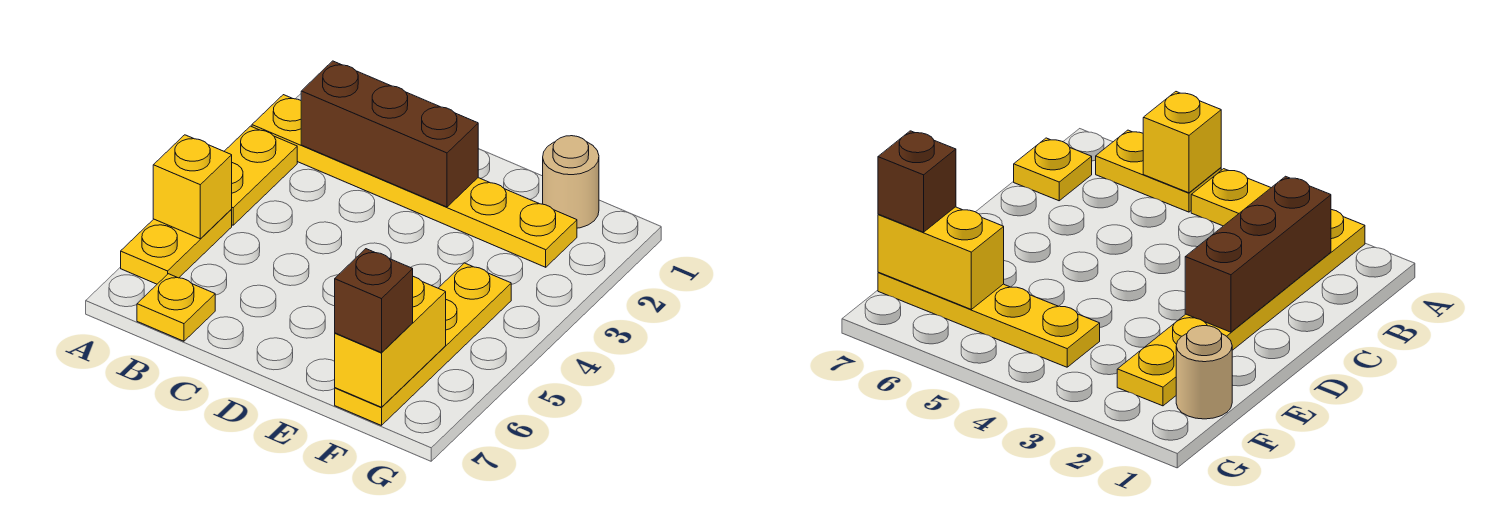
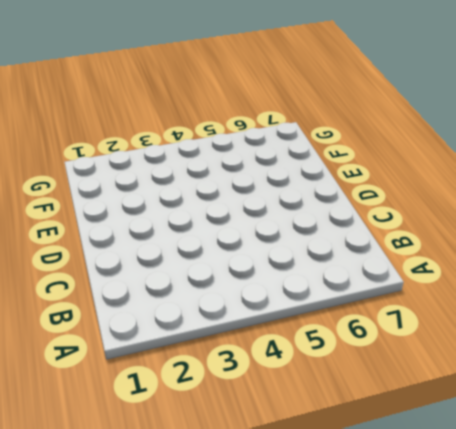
none -> yellow 1x6 plate [252,95,577,267]
none -> yellow 1x2 plate [224,126,297,225]

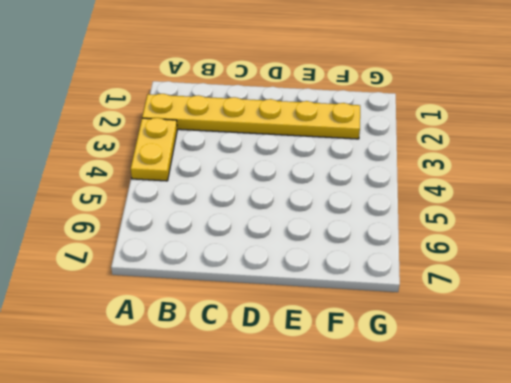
none -> yellow 1x2 plate [121,210,232,284]
none -> yellow 1x1 plate [137,274,215,341]

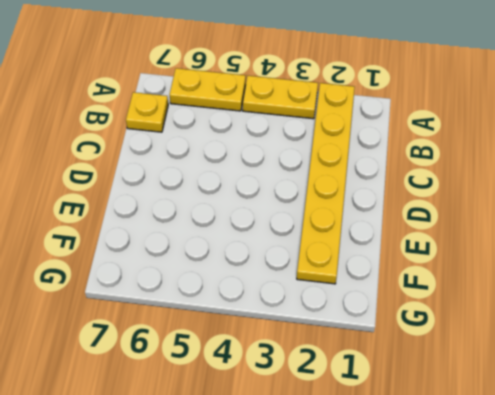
none -> tan 1x1 round brick [543,136,599,228]
none -> yellow 1x4 plate [335,263,511,425]

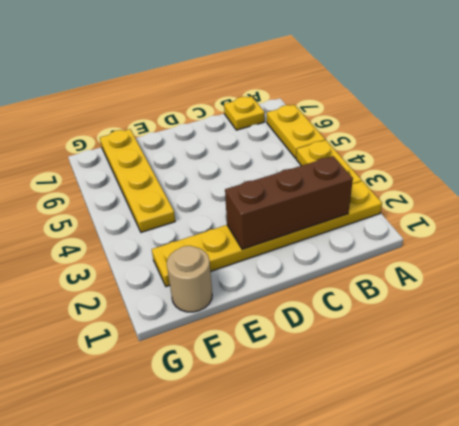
none -> yellow 1x1 brick [153,135,232,239]
none -> yellow 1x2 brick [335,277,446,407]

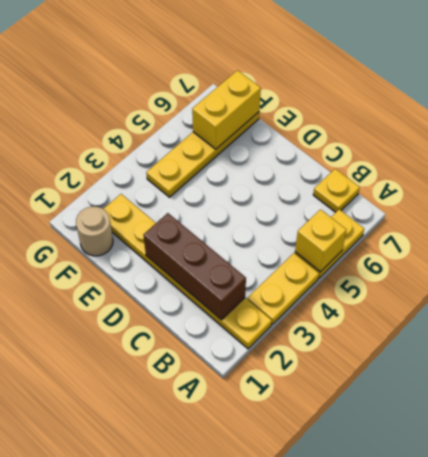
none -> brown 1x1 brick [335,249,413,353]

